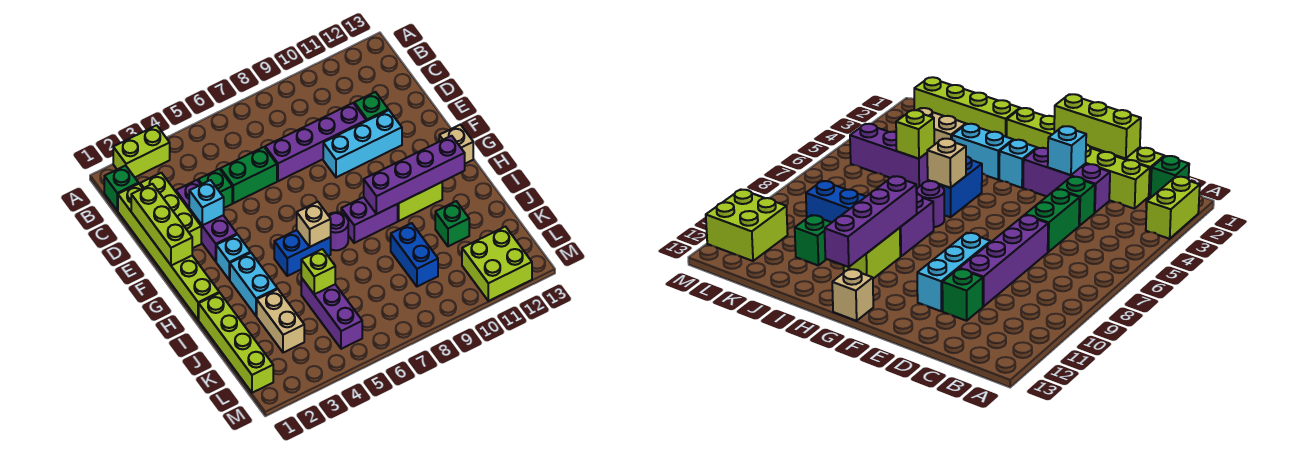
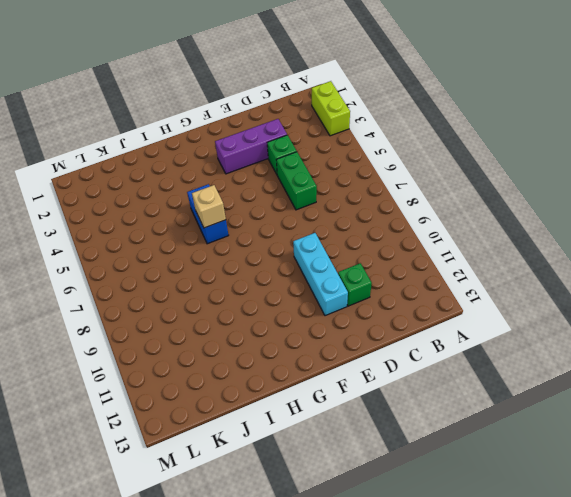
none -> green 1x1 brick [104,166,139,211]
none -> lime 1x6 brick [118,184,219,320]
none -> lime 1x3 brick [140,173,201,248]

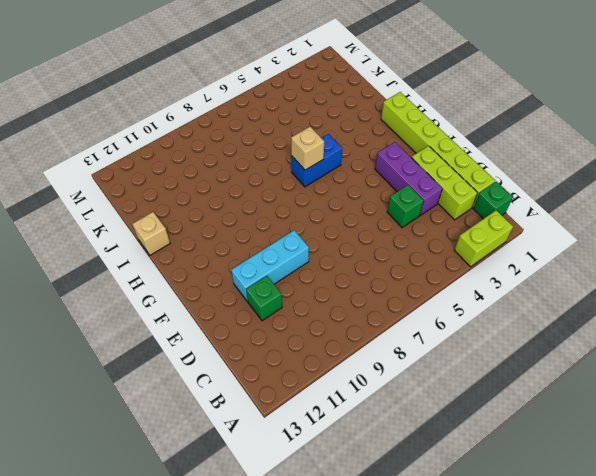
tan 1x1 brick [133,212,170,255] -> tan 1x1 brick moved to [439,125,473,164]
none -> green 1x2 brick [221,147,277,203]
none -> purple 1x4 brick [265,103,366,181]
none -> cyan 1x1 brick [216,235,250,280]

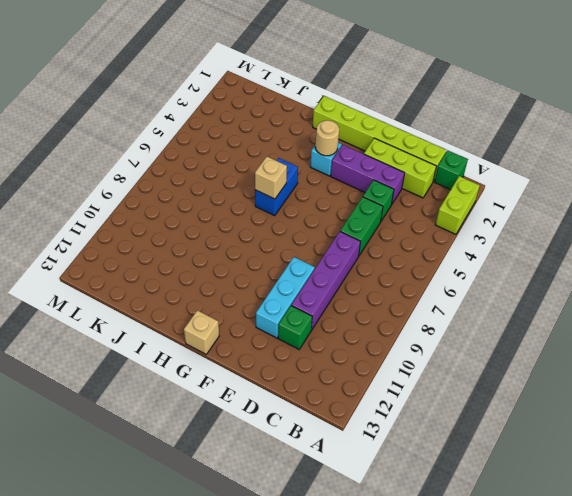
tan 1x1 round brick [315,120,339,156] -> none
none -> cyan 1x2 brick [230,253,277,316]
none -> purple 1x1 round brick [328,212,348,250]
none -> purple 1x2 brick [341,197,398,243]

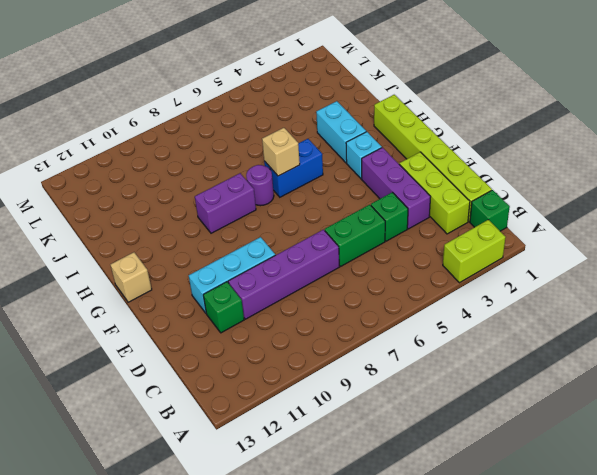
none -> lime 1x2 brick [398,182,442,221]
none -> lime 1x4 brick [199,293,273,393]
none -> tan 1x2 brick [257,289,304,353]

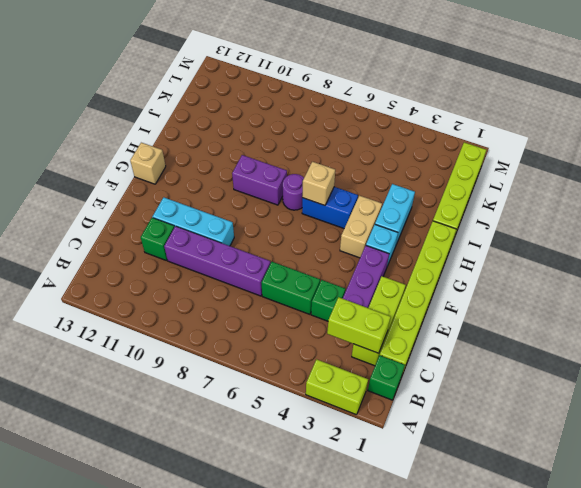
lime 1x2 brick [327,297,391,353] -> lime 1x2 brick moved to [398,182,442,221]
tan 1x2 brick [340,196,382,258] -> tan 1x2 brick moved to [257,289,304,353]
none -> purple 1x3 brick [301,278,362,349]
none -> blue 1x2 brick [391,223,438,287]
none -> green 1x1 brick [435,201,469,246]

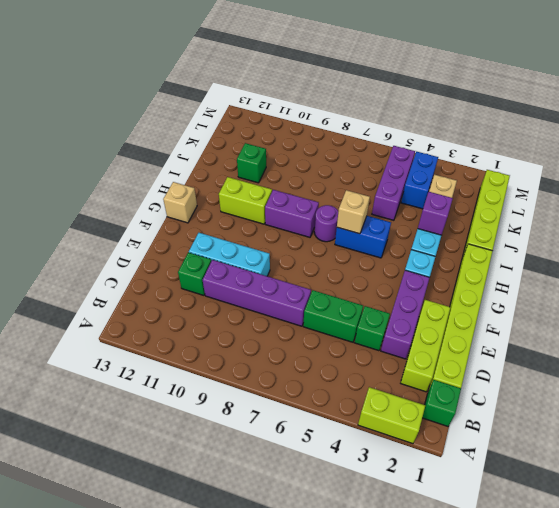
purple 1x1 brick [418,192,453,235] -> none
blue 1x2 brick [401,152,438,209] -> blue 1x2 brick moved to [391,223,438,287]
none -> lime 2x2 brick [462,227,532,301]
none -> lime 1x3 brick [131,184,192,266]
none -> cyan 1x1 brick [189,180,224,225]

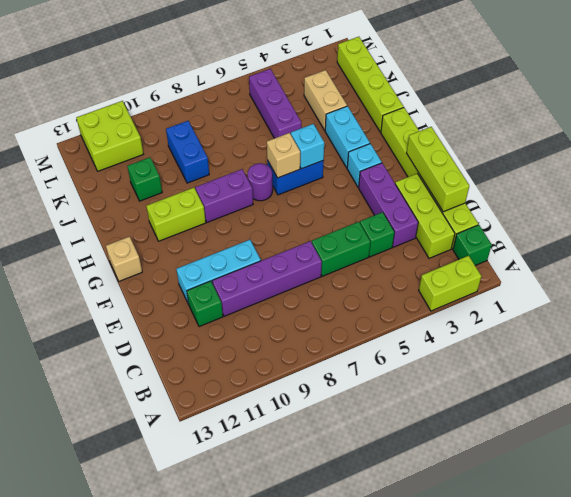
cyan 1x1 brick [291,124,324,169] -> cyan 1x1 brick moved to [189,180,224,225]
none -> purple 1x4 brick [364,136,465,214]
none -> lime 1x1 brick [301,249,335,294]

